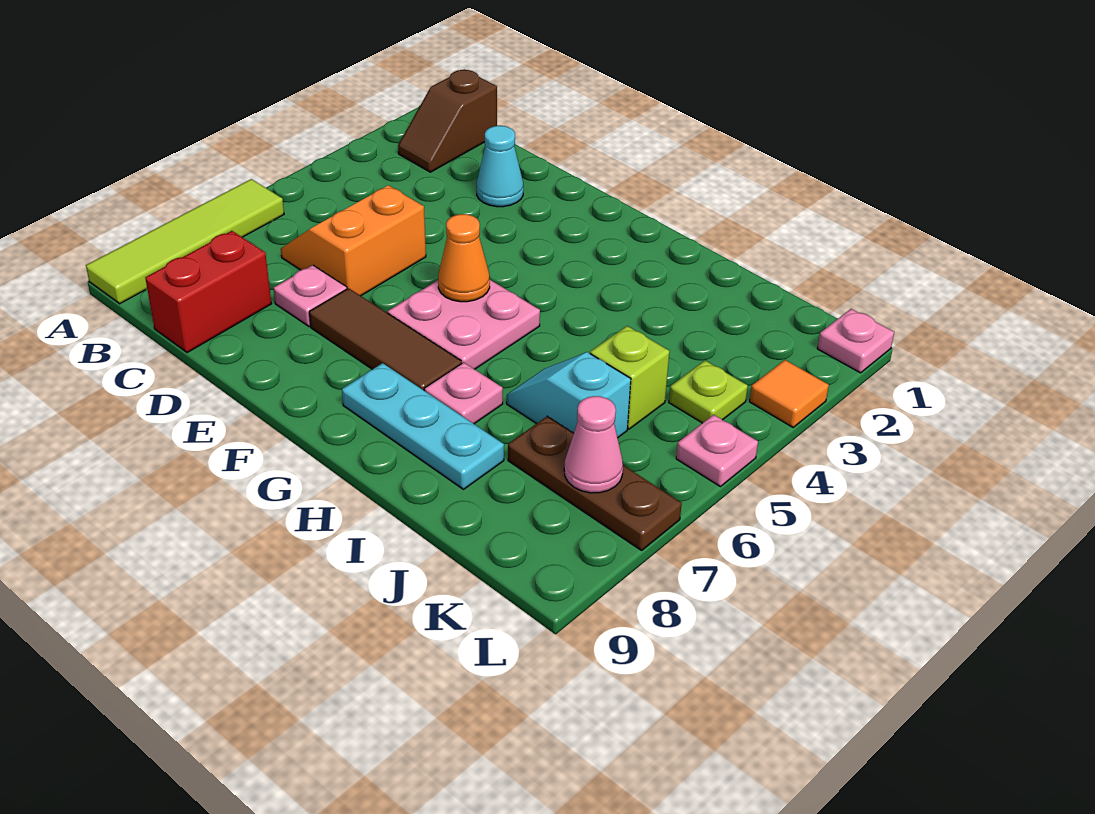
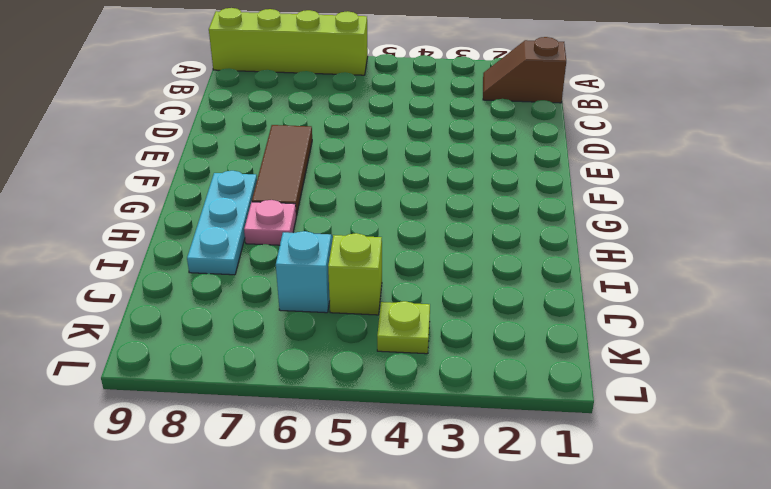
lime 1x4 brick [209,8,368,75] -> lime 1x4 tile [86,179,284,304]
none -> orange 2x2 slope [281,185,426,296]
none -> red 1x2 brick [145,231,272,353]
none -> cyan 1x1 cone [477,126,523,207]

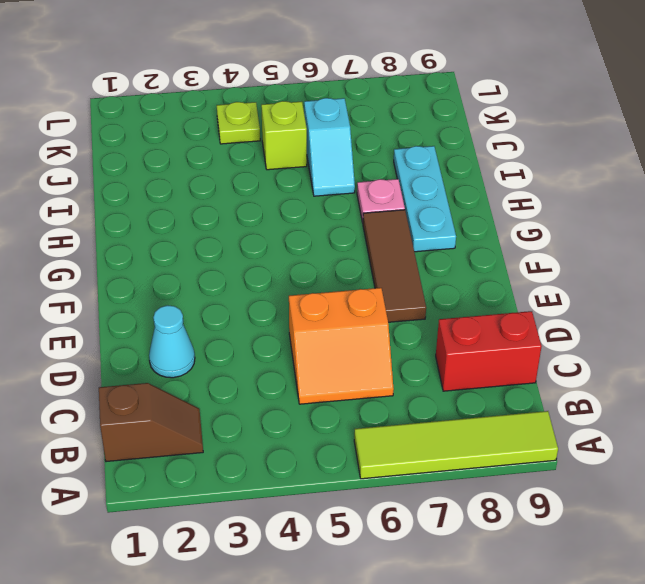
none -> pink 1x1 plate [273,265,347,327]
none -> pink 2x2 plate [388,280,540,369]
none -> brown 1x3 plate [508,416,682,550]

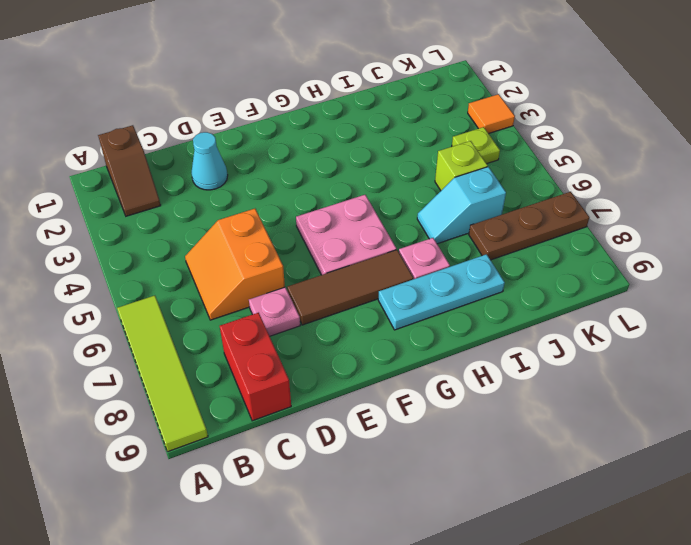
none -> pink 1x1 plate [817,309,894,373]
none -> pink 1x1 plate [676,415,758,487]
none -> orange 1x1 cone [438,214,490,302]

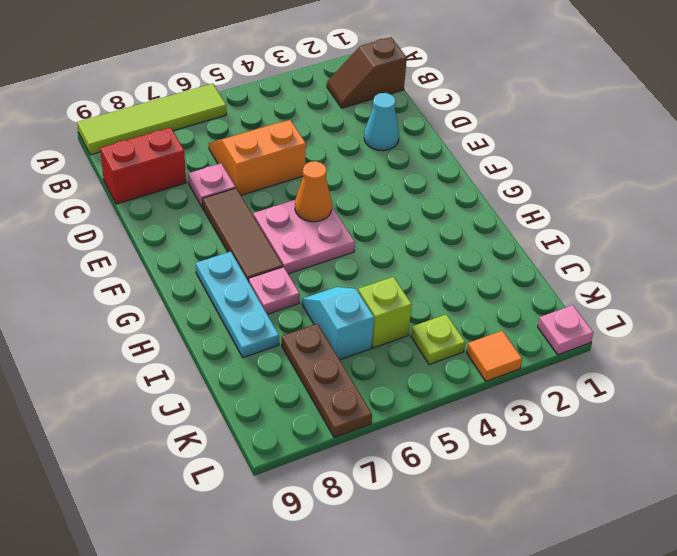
none -> pink 1x1 plate [676,415,758,487]
none -> pink 1x1 cone [564,396,623,493]

